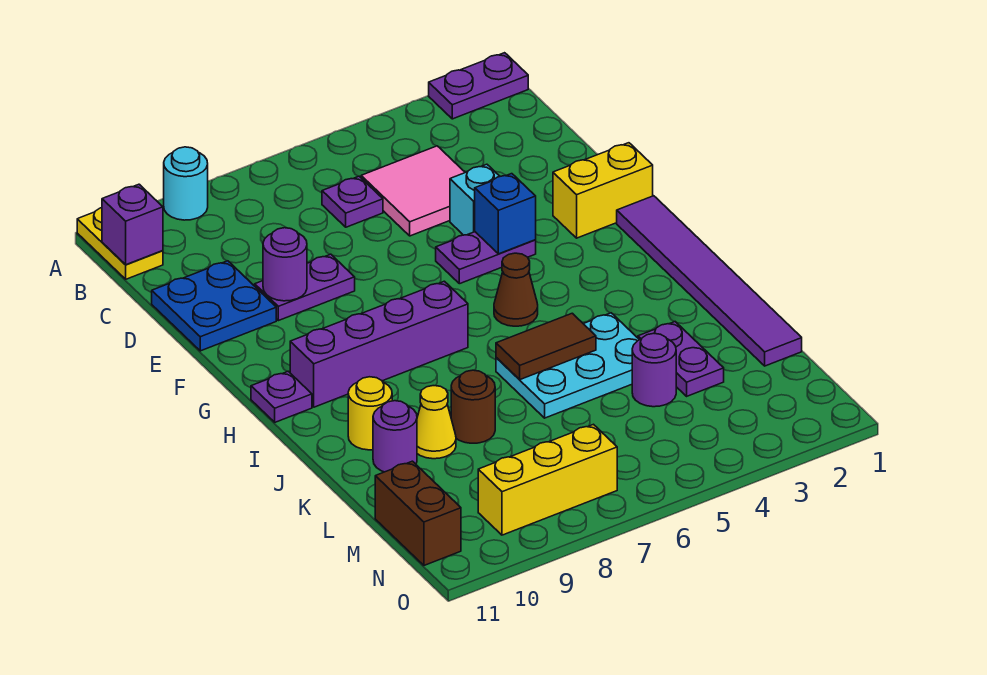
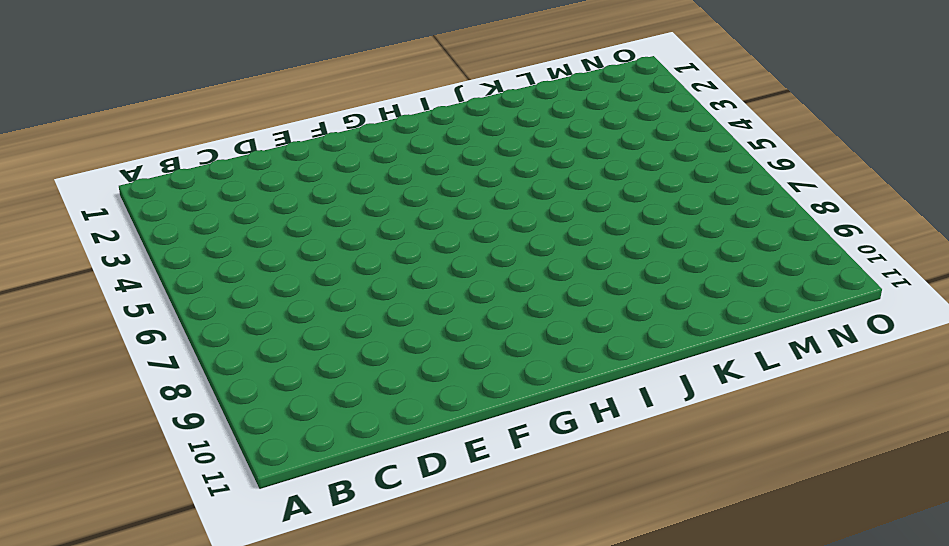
none -> purple 1x2 plate [429,53,528,119]
none -> cyan 1x1 round brick [164,147,208,220]
none -> yellow 1x2 plate [77,208,163,279]

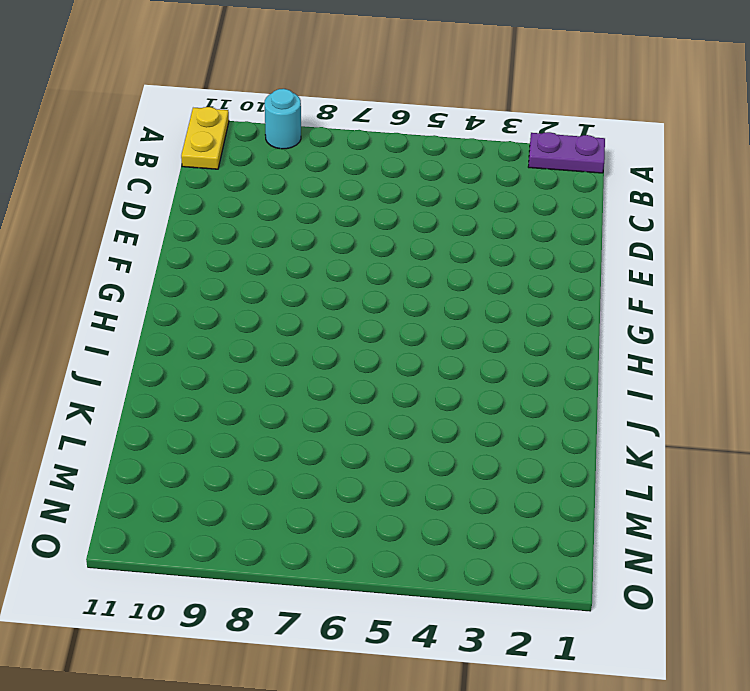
none -> pink 2x2 tile [361,146,465,236]
none -> purple 1x1 plate [322,176,383,227]
none -> blue 2x2 plate [152,261,276,351]

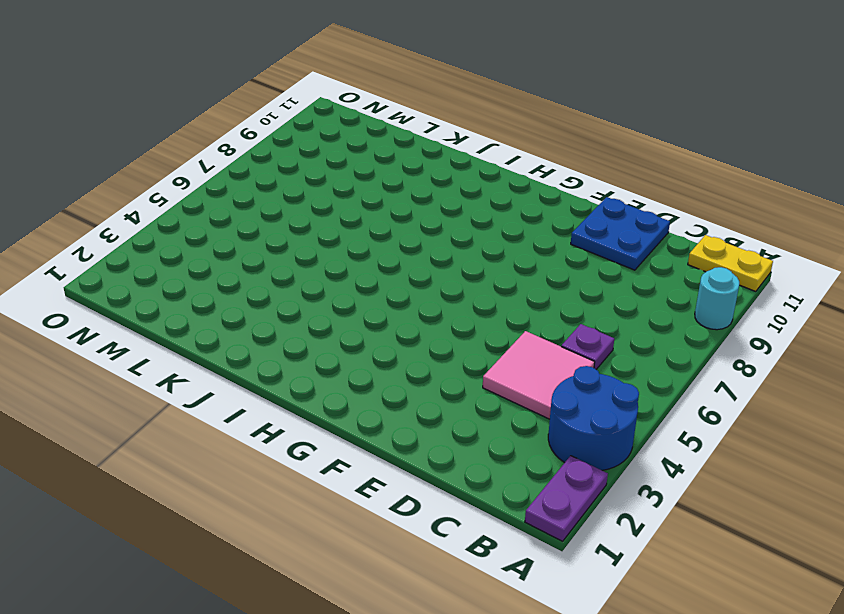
blue 2x2 round brick [548,366,639,470] -> none
none -> cyan 1x1 brick [450,164,500,235]
none -> purple 1x2 plate [255,254,355,321]
none -> yellow 1x2 brick [553,143,653,238]

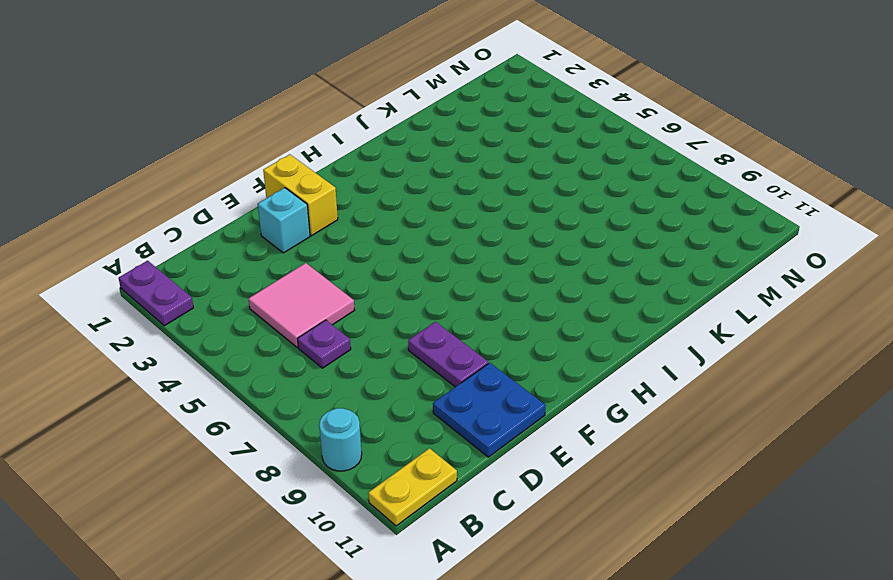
cyan 1x1 brick [258,188,310,253] -> cyan 1x1 brick moved to [450,164,500,235]
none -> purple 1x2 plate [436,232,536,284]
none -> purple 1x6 tile [617,196,802,366]
none -> brown 1x1 cone [494,253,538,326]

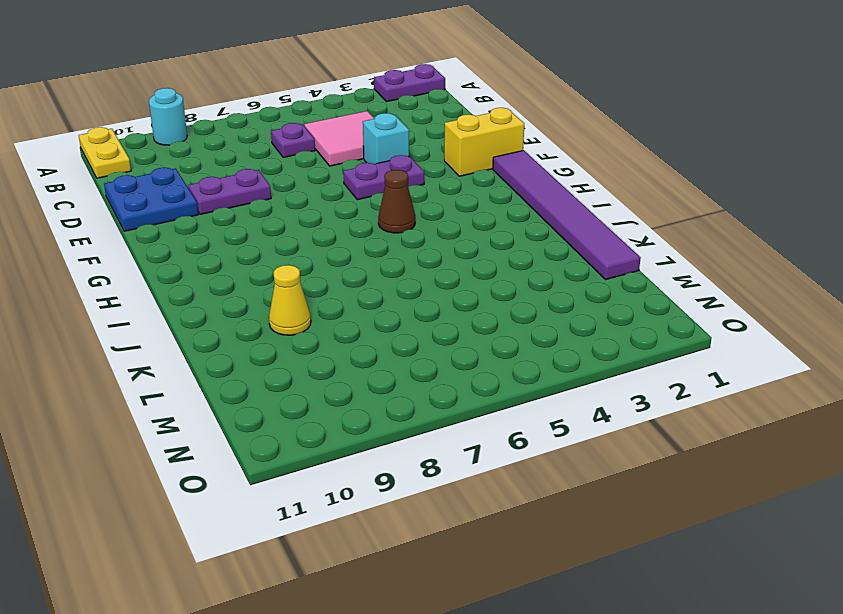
none -> purple 1x4 brick [290,281,468,407]
none -> purple 1x1 plate [251,371,312,422]
none -> cyan 2x3 plate [496,313,639,418]

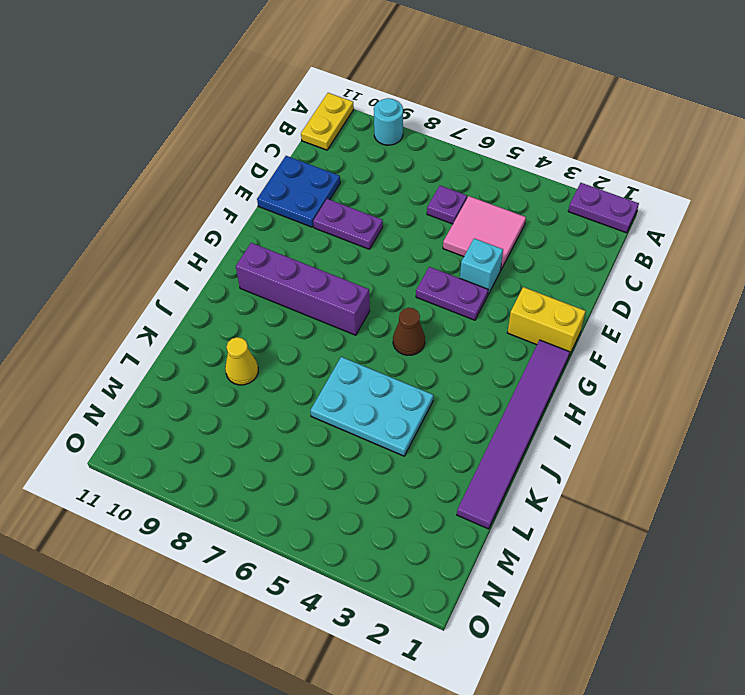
none -> purple 1x1 plate [251,371,312,422]
none -> yellow 1x1 round brick [348,377,392,450]
none -> purple 1x2 plate [638,322,724,396]

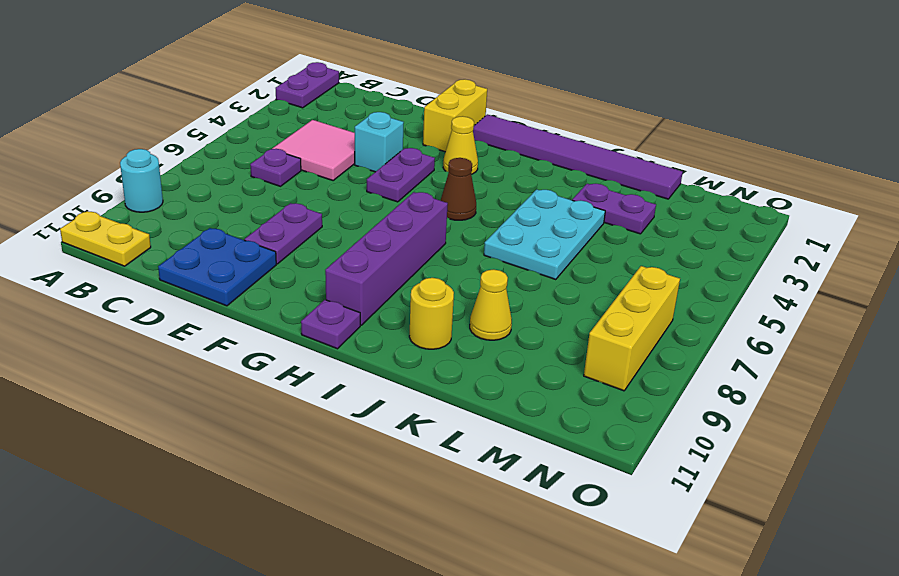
yellow 1x1 cone [443,116,478,174] -> none
none -> brown 1x1 round brick [451,370,495,443]
none -> purple 1x1 round brick [373,401,417,472]
none -> purple 1x1 round brick [632,333,676,407]

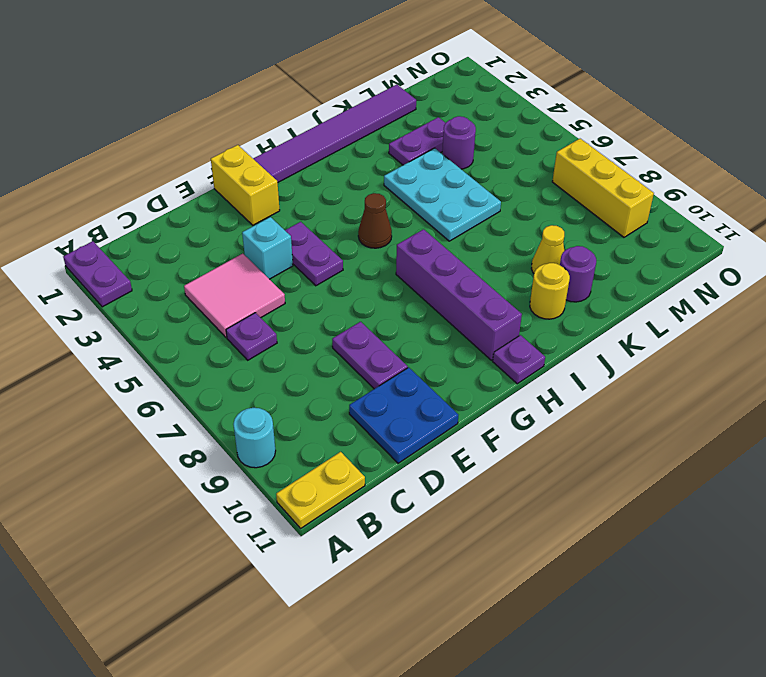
none -> brown 1x1 round brick [451,370,495,443]
none -> brown 1x2 brick [375,461,461,565]
none -> purple 1x1 brick [102,184,163,265]

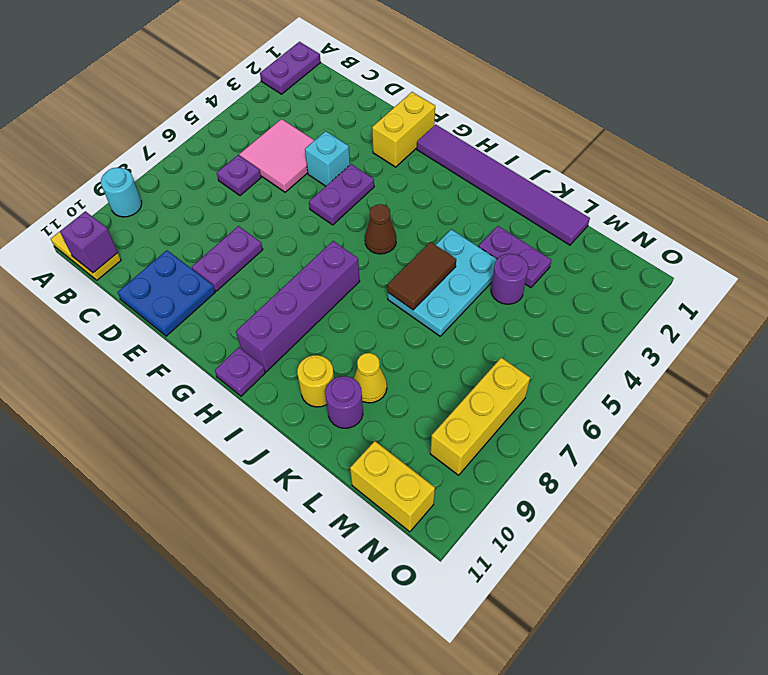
yellow 1x2 brick [350,441,435,532] -> brown 1x2 brick [375,461,461,565]
none -> brown 1x1 round brick [451,370,495,443]
none -> purple 1x1 round brick [263,228,307,301]
none -> blue 1x1 brick [475,174,536,254]

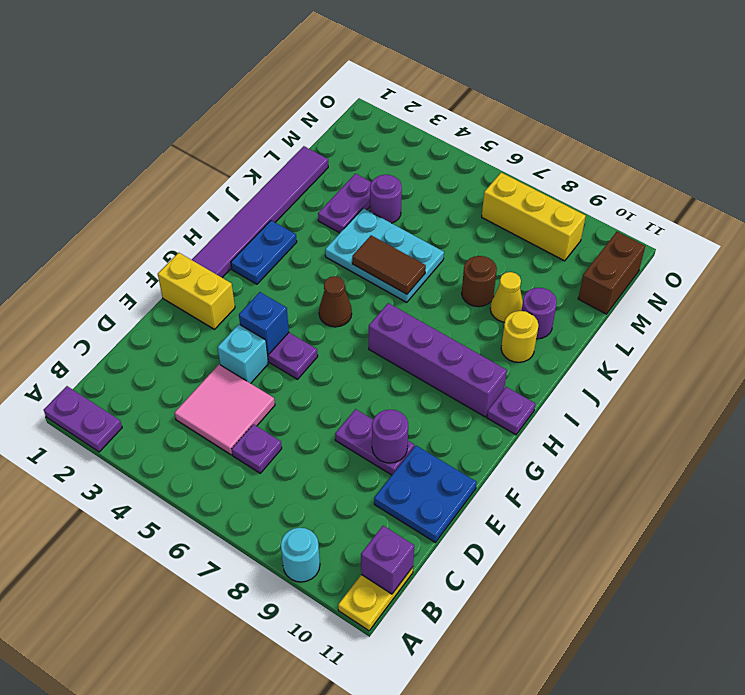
blue 1x2 plate [231,221,297,284] -> none

